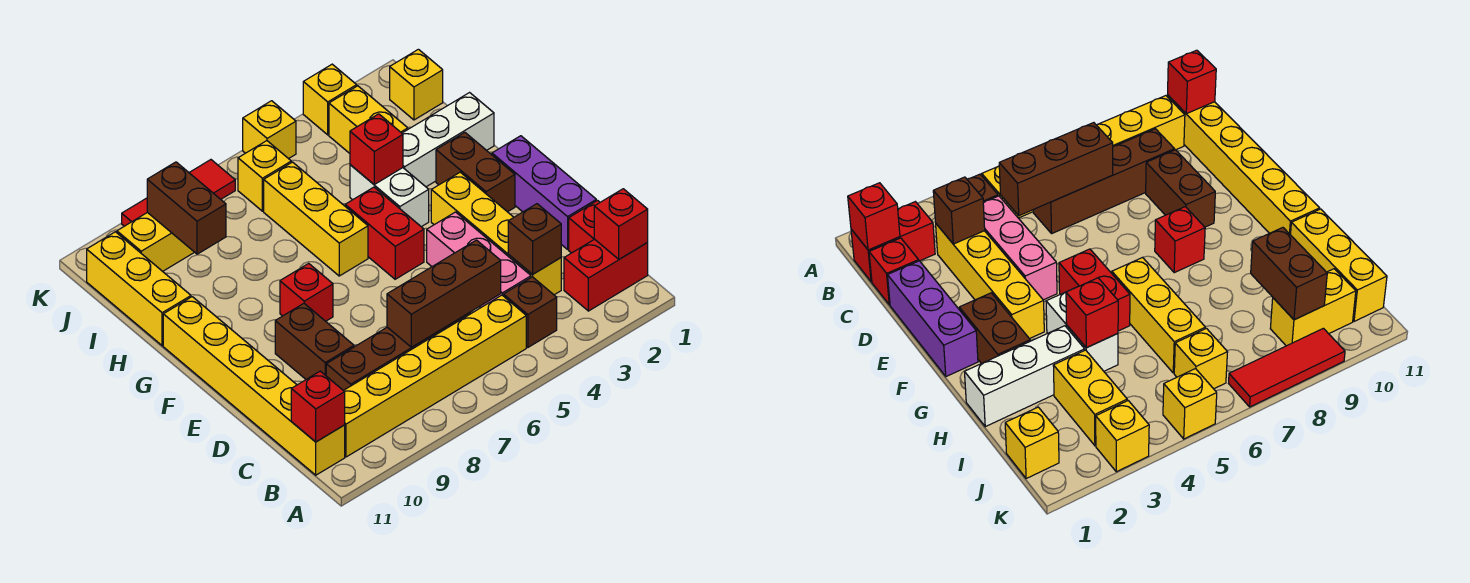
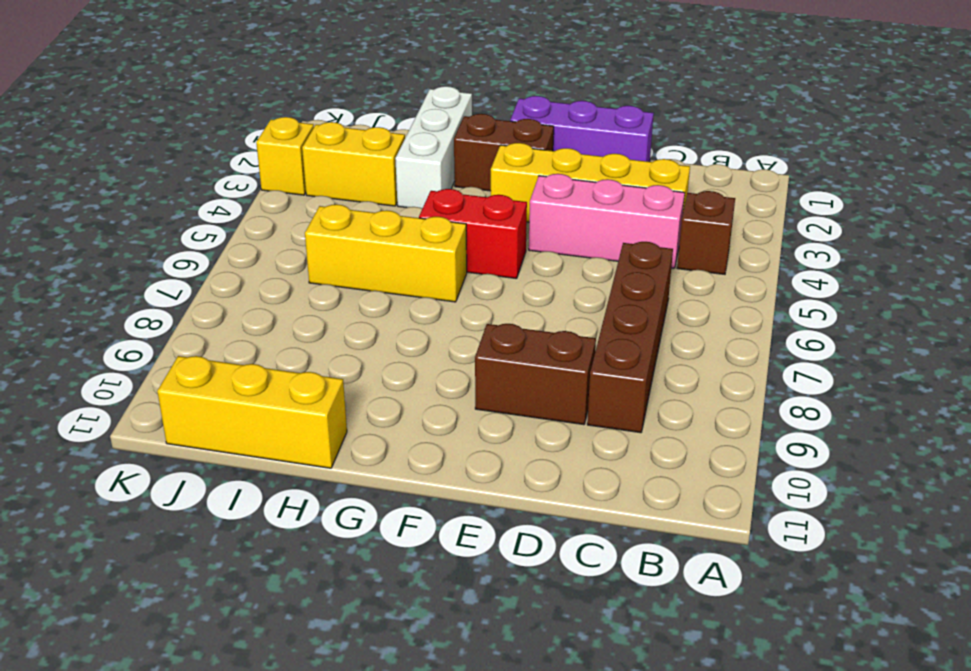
none -> red 1x2 brick [564,239,648,311]
none -> yellow 1x6 brick [343,295,526,457]
none -> yellow 1x6 brick [163,297,345,475]
none -> red 1x1 brick [569,201,600,253]

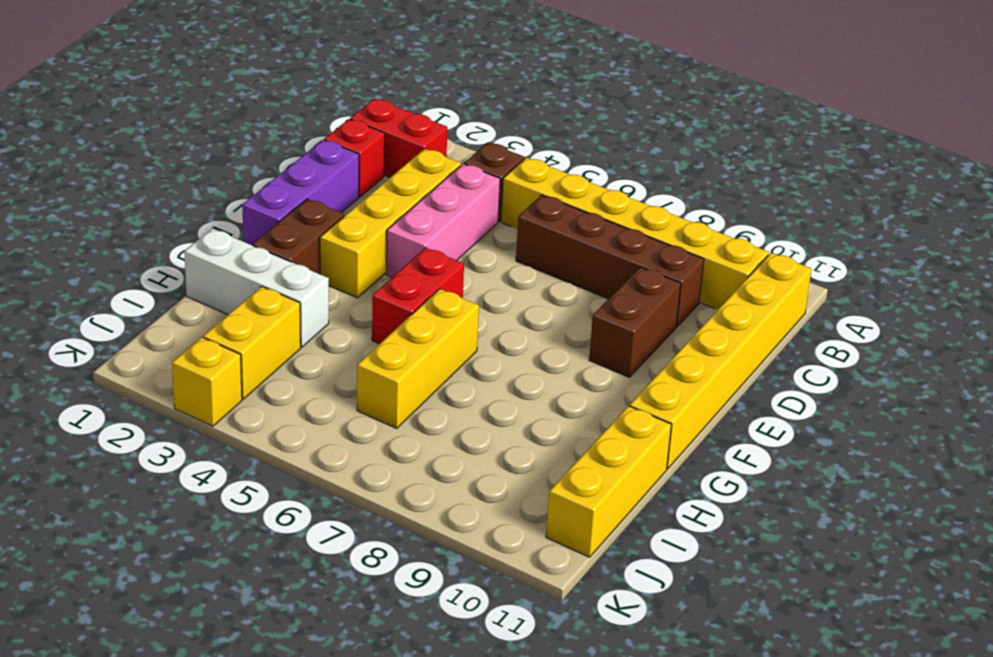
none -> red 1x1 brick [280,263,333,321]
none -> white 1x2 brick [350,165,429,227]
none -> yellow 1x1 brick [390,49,443,120]
none -> yellow 1x1 brick [238,141,291,211]

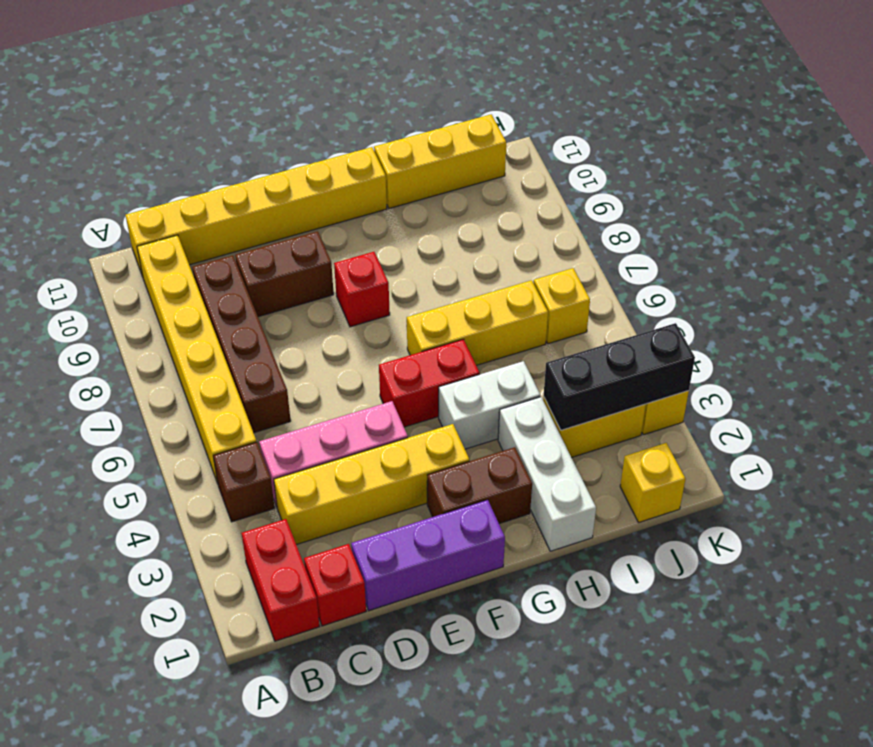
black 1x3 brick [544,323,695,430] -> none
none -> yellow 1x2 brick [117,213,194,271]
none -> yellow 1x1 brick [243,101,296,159]
none -> red 1x3 tile [122,160,235,226]
none -> red 1x1 brick [594,189,648,259]

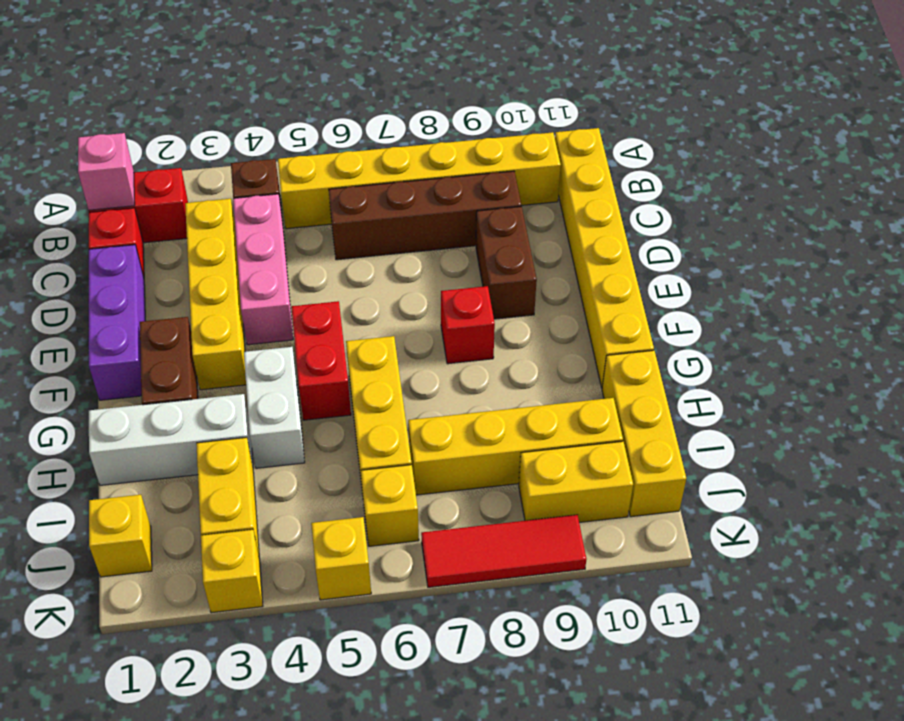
pink 1x1 brick [78,133,135,210] -> red 1x1 brick [594,189,648,259]
yellow 1x4 brick [408,398,623,495] -> none
none -> red 1x1 brick [291,371,345,442]
none -> brown 1x1 brick [508,204,561,274]
none -> brown 1x3 brick [387,240,501,347]
none -> red 1x1 brick [350,114,403,184]

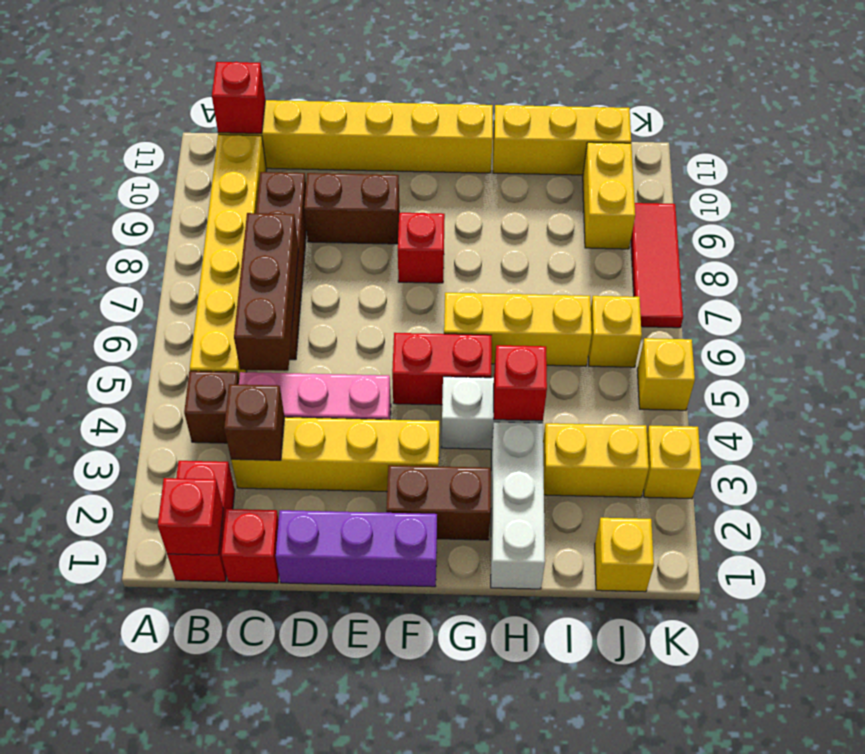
none -> brown 1x2 brick [147,162,226,254]

